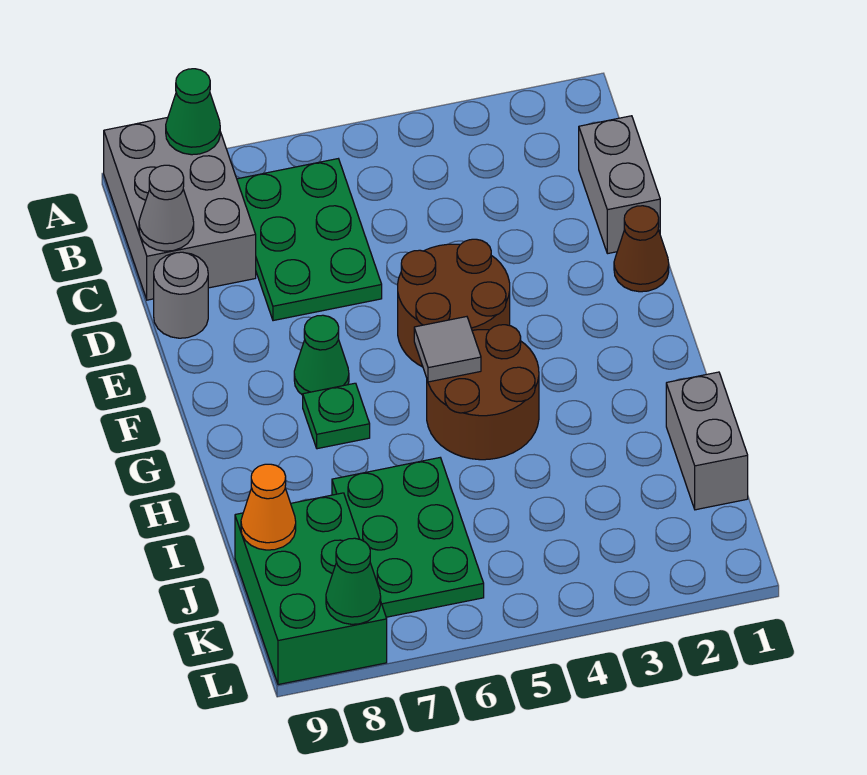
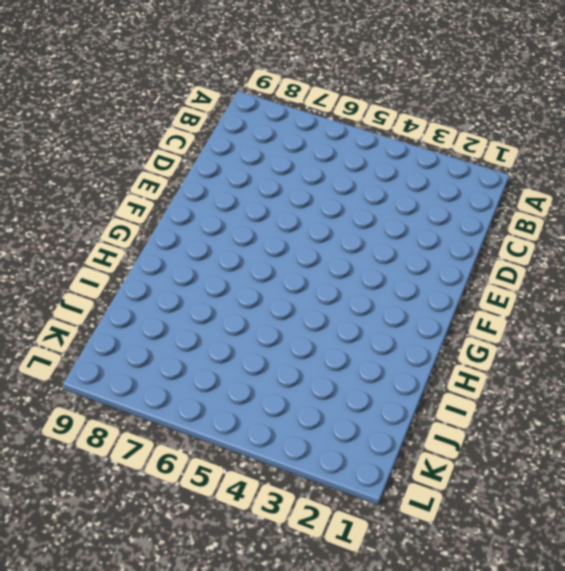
none -> grey 2x3 brick [104,117,256,300]
none -> green 2x3 plate [237,159,382,321]
none -> grey 1x2 brick [579,116,660,254]

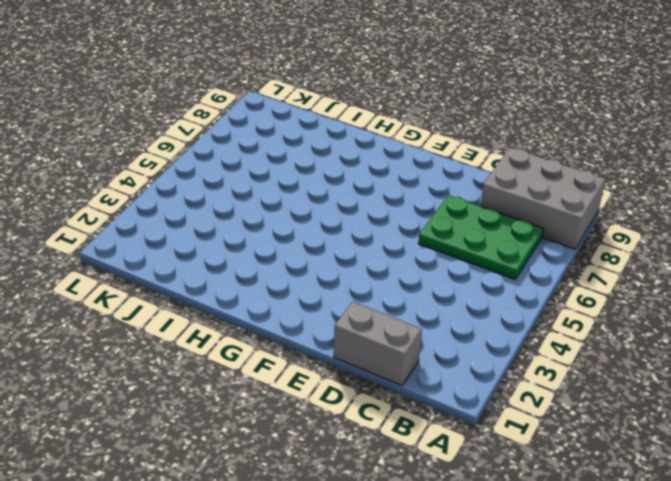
none -> grey 1x1 round brick [154,252,208,338]
none -> brown 1x1 cone [614,206,669,292]
none -> brown 2x2 round brick [398,239,510,367]

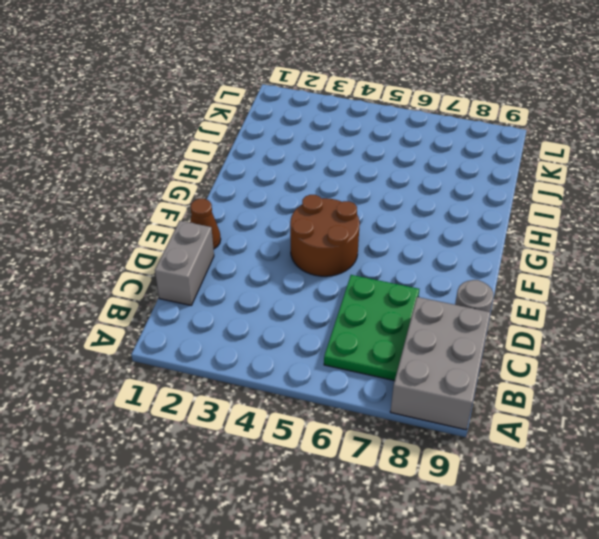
none -> green 1x1 cone [294,315,349,395]
none -> brown 2x2 round brick [427,325,539,460]
none -> green 1x1 plate [303,383,370,449]

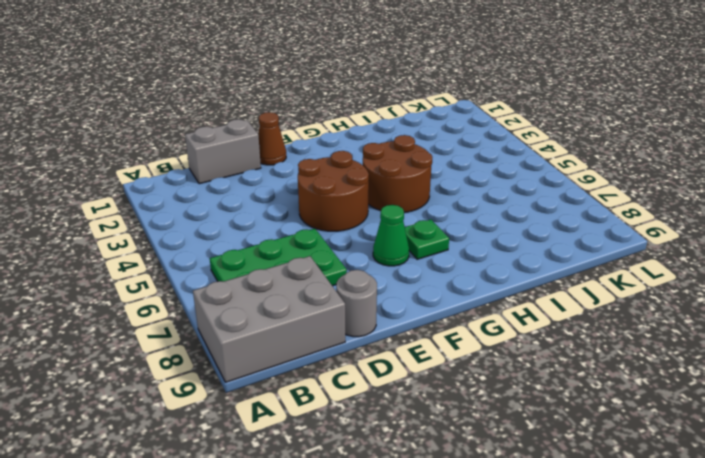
none -> grey 1x2 brick [666,372,748,510]
none -> green 2x3 plate [332,458,484,617]
none -> green 2x3 brick [235,493,387,685]

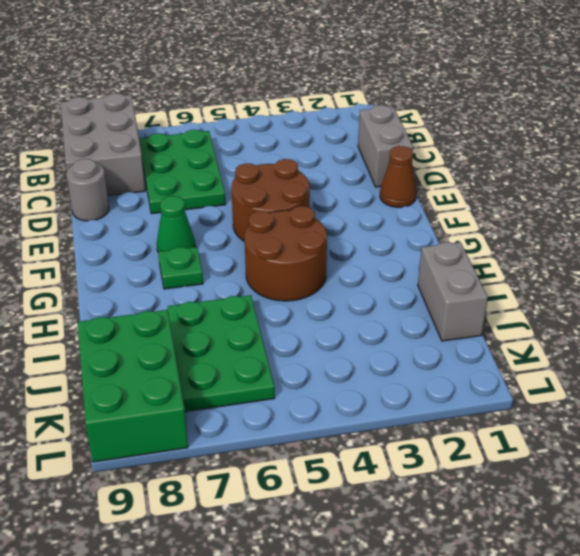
none -> green 1x1 cone [166,69,220,155]
none -> grey 1x1 cone [139,165,194,251]
none -> grey 1x1 tile [414,317,481,382]

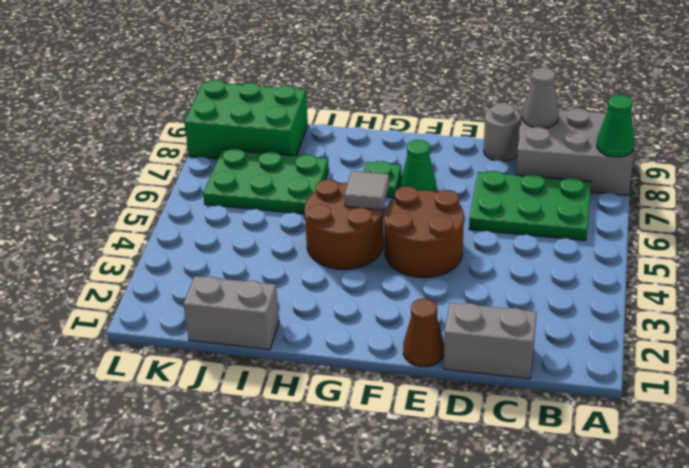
none -> orange 1x1 cone [241,464,296,550]
none -> green 1x1 cone [326,538,381,624]

